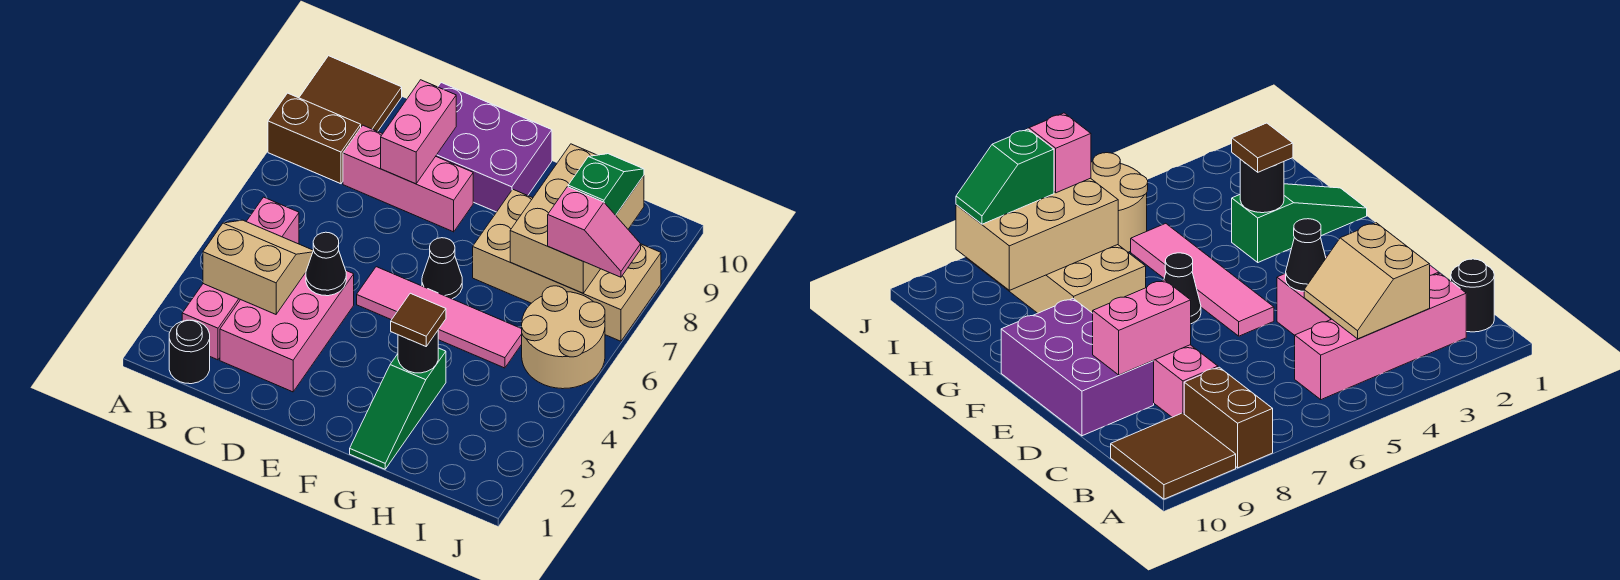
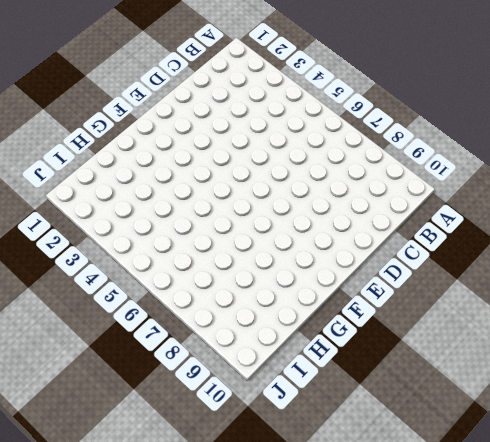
none -> brown 1x2 brick [268,93,361,184]
none -> brown 2x2 tile [299,56,402,131]
none -> black 1x1 round brick [169,320,210,384]

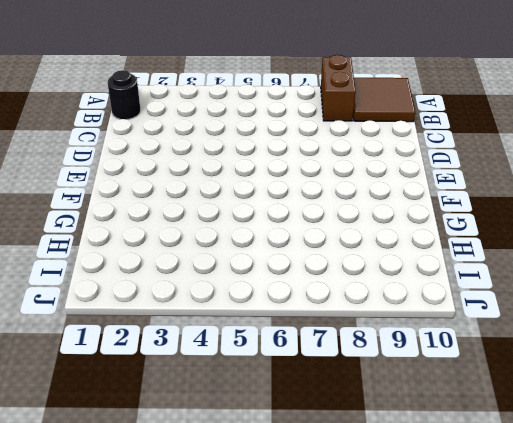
none -> pink 1x4 brick [182,197,299,360]
none -> pink 2x3 brick [220,271,354,392]
none -> pink 1x3 brick [343,125,473,232]

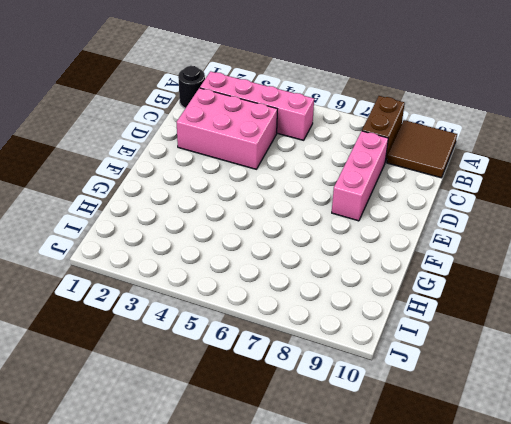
none -> purple 2x3 brick [436,83,552,212]
none -> pink 1x4 tile [357,267,522,368]
none -> black 1x1 cone [422,238,462,299]

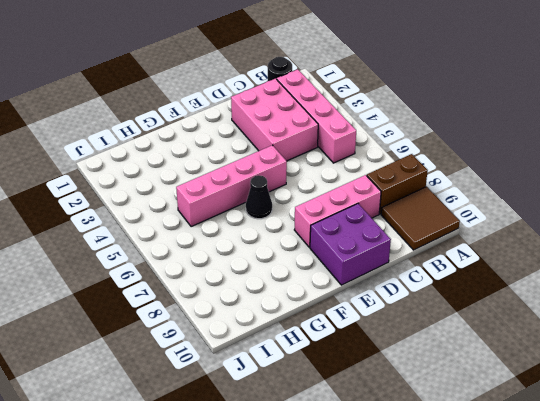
purple 2x2 brick [310,204,391,285] -> purple 2x3 brick [436,83,552,212]
pink 1x4 brick [176,145,287,227] -> pink 1x4 tile [357,267,522,368]
none -> green 1x3 slope [350,348,446,469]
none -> tan 2x4 brick [473,190,661,341]
none -> tan 2x2 round brick [522,286,605,389]

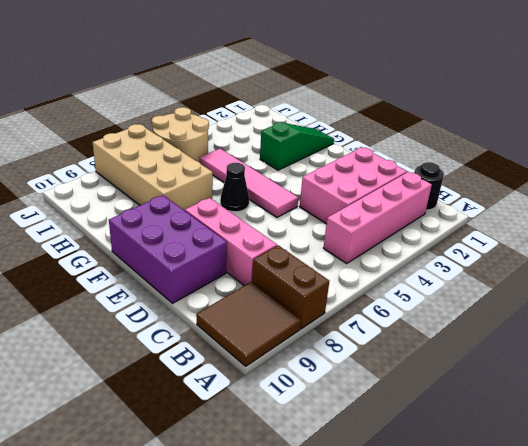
none -> tan 2x2 slope [203,220,313,314]
none -> black 1x1 cone [306,232,346,296]
none -> pink 1x2 brick [381,80,456,184]

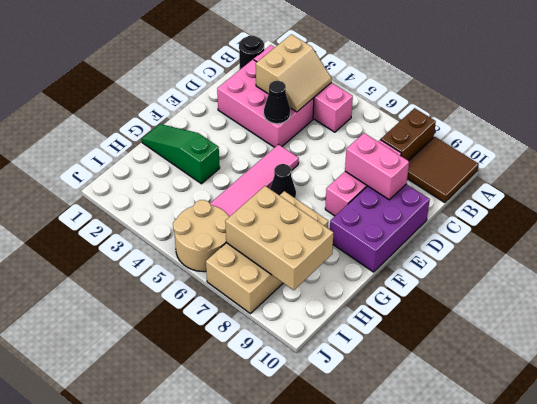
none -> black 1x1 round brick [398,331,438,373]
none -> brown 1x1 tile [391,293,446,346]
none -> pink 1x2 slope [548,187,641,277]

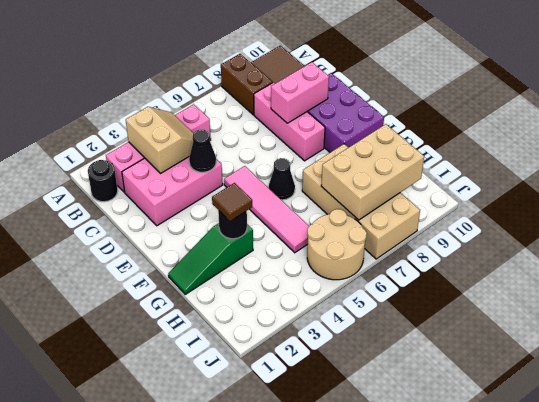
none -> pink 1x2 slope [548,187,641,277]
none -> green 1x2 slope [568,154,644,215]

